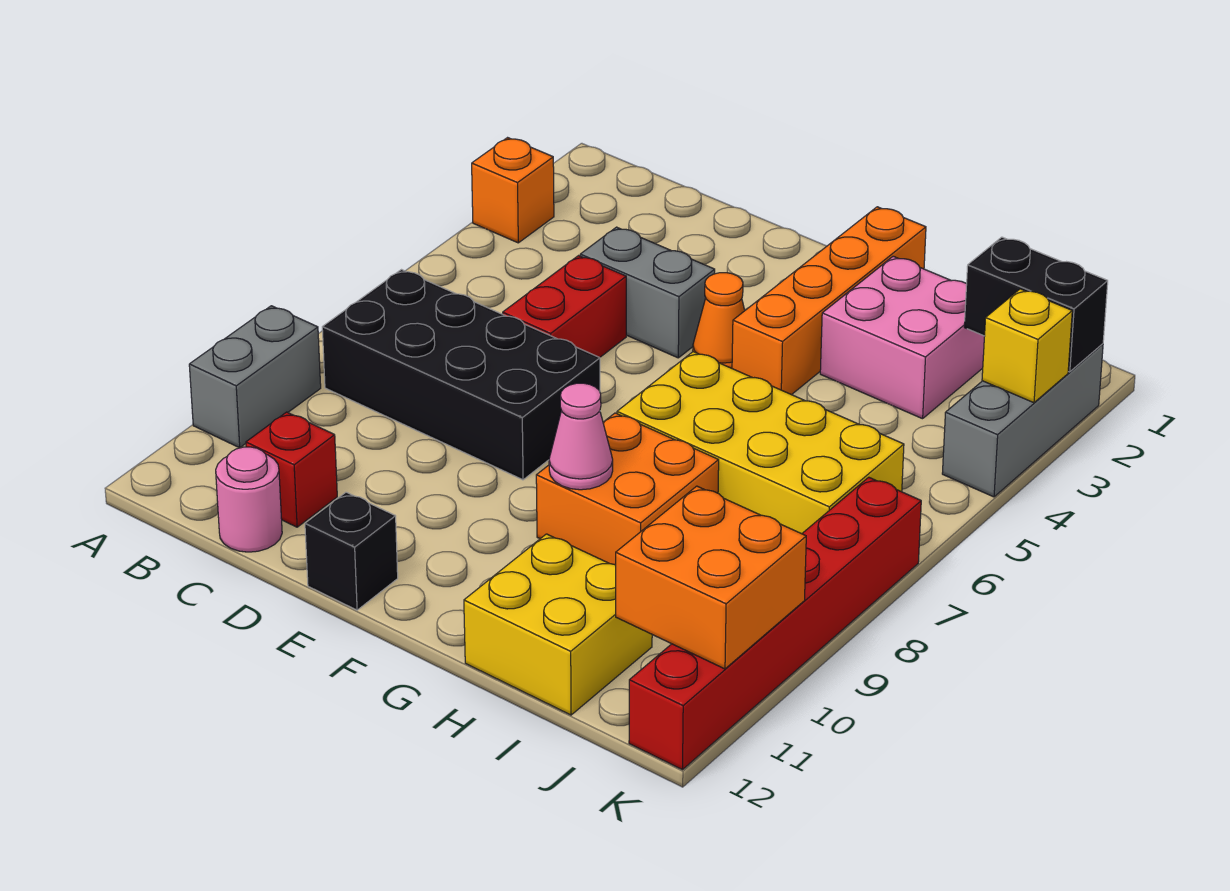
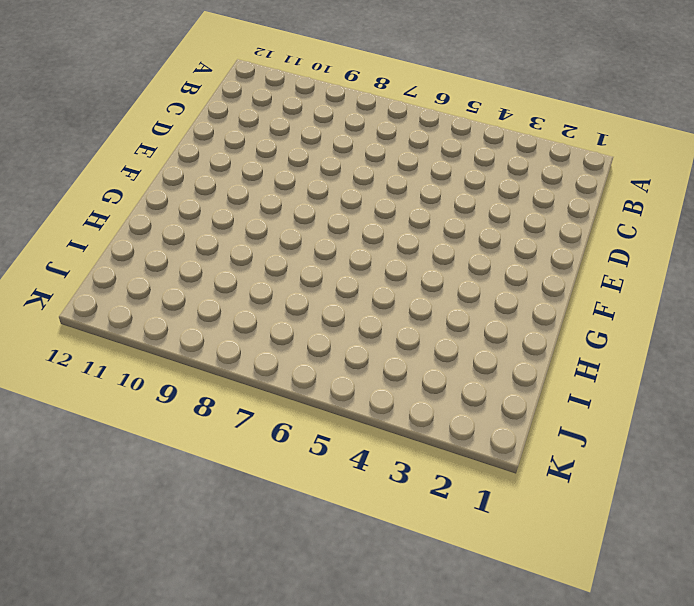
none -> orange 1x1 brick [472,138,554,243]
none -> grey 1x2 brick [189,306,321,448]
none -> black 2x4 brick [322,270,600,480]

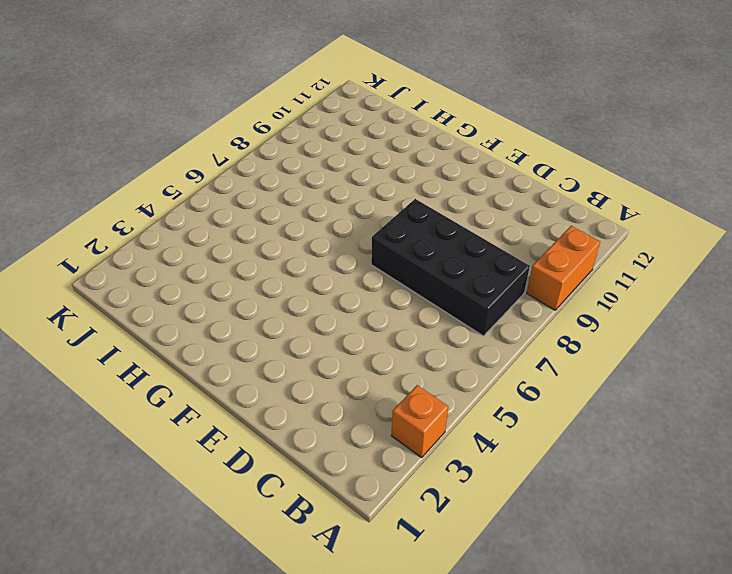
orange 1x2 brick [527,226,600,310] -> grey 1x2 brick [189,306,321,448]
none -> red 1x1 brick [246,412,337,527]
none -> pink 1x1 round brick [216,447,282,552]
none -> grey 1x2 brick [580,227,715,358]

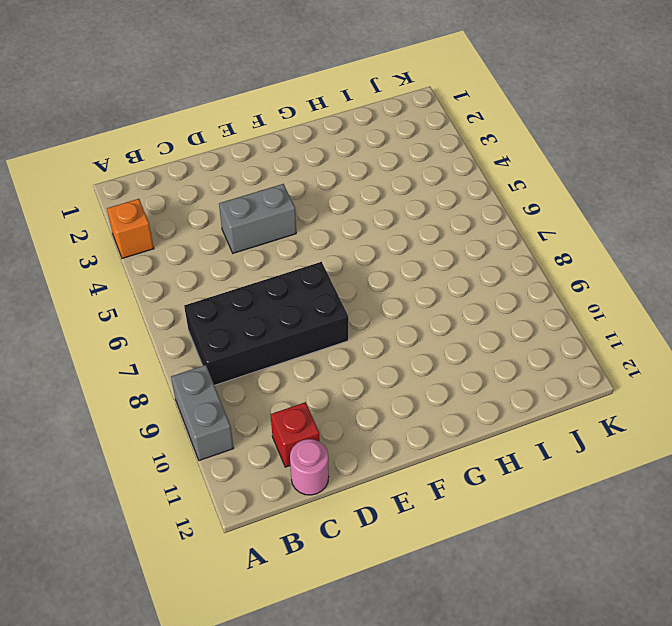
none -> red 1x2 brick [503,256,626,358]
none -> black 1x1 brick [305,492,398,610]
none -> orange 1x1 cone [693,273,745,368]

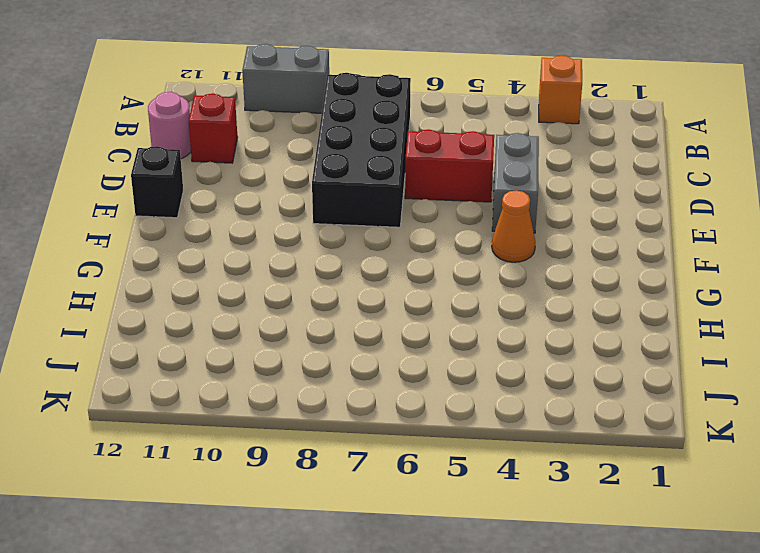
none -> orange 1x4 brick [732,207,926,395]
none -> yellow 2x4 brick [617,352,904,534]
none -> orange 2x2 brick [536,413,719,565]

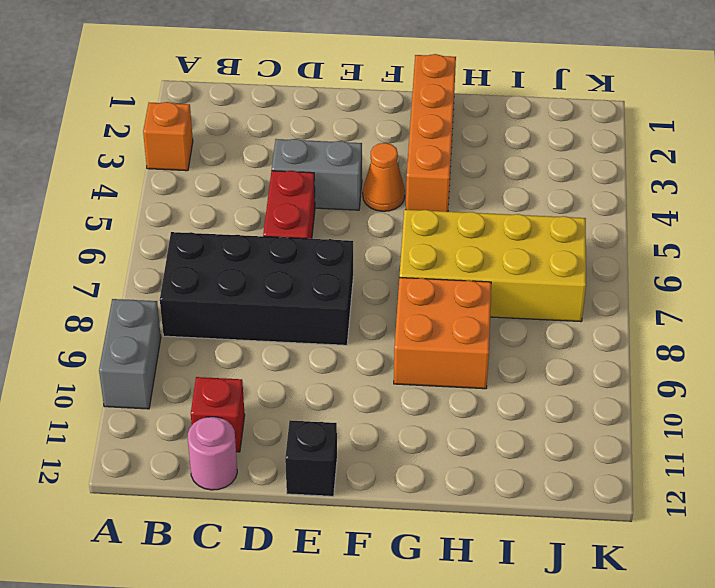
none -> pink 2x2 brick [820,256,985,419]
none -> yellow 2x2 brick [464,534,652,715]
none -> grey 1x3 brick [942,344,1103,497]

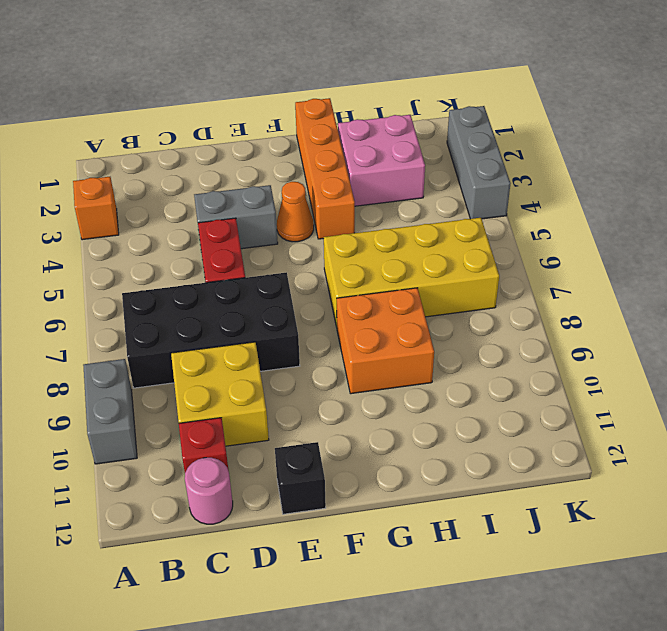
yellow 2x2 brick [171,342,269,446] -> yellow 2x2 brick moved to [464,534,652,715]
none -> red 1x6 brick [629,477,921,770]
none -> pink 1x1 cone [549,383,613,490]
none -> black 1x2 brick [964,237,1108,372]

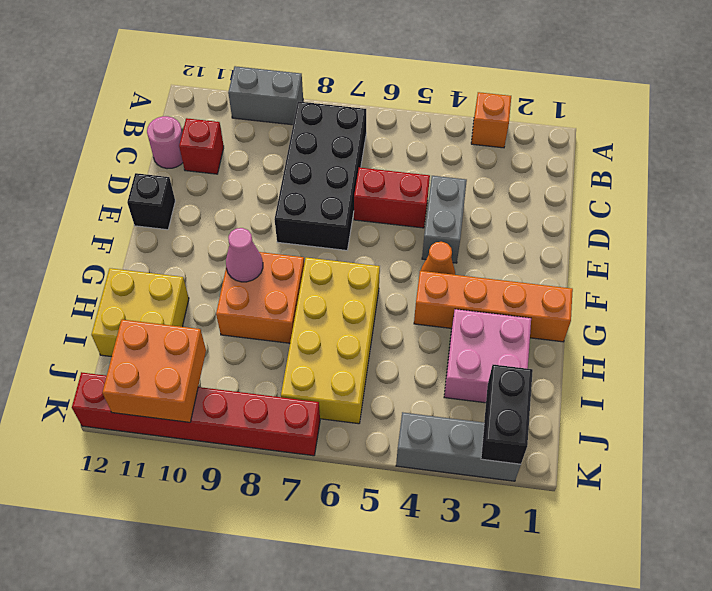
none -> yellow 1x1 brick [982,289,1072,403]

